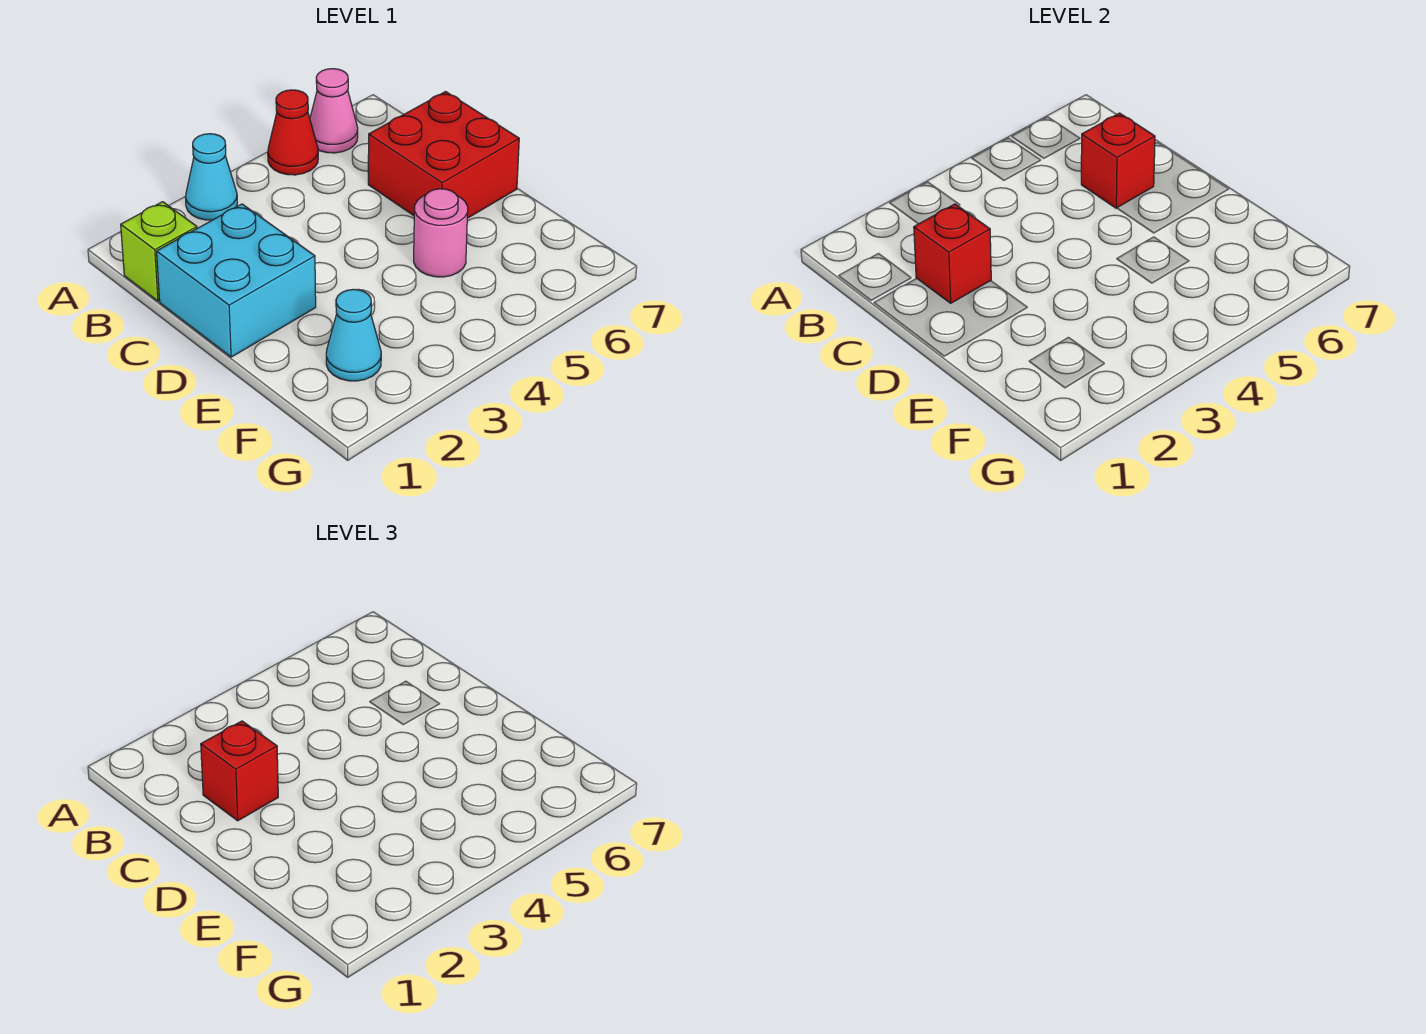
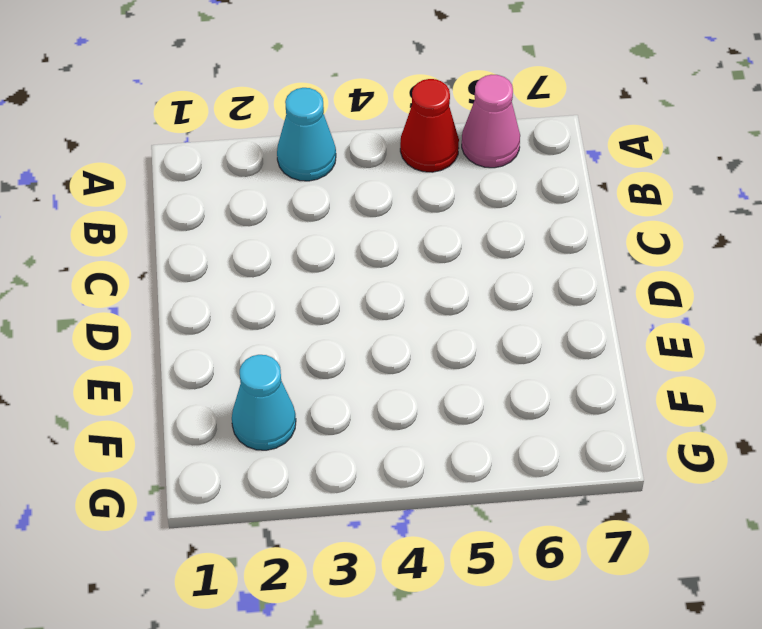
none -> lime 1x1 brick [121,202,197,301]
none -> cyan 2x2 brick [157,204,316,357]

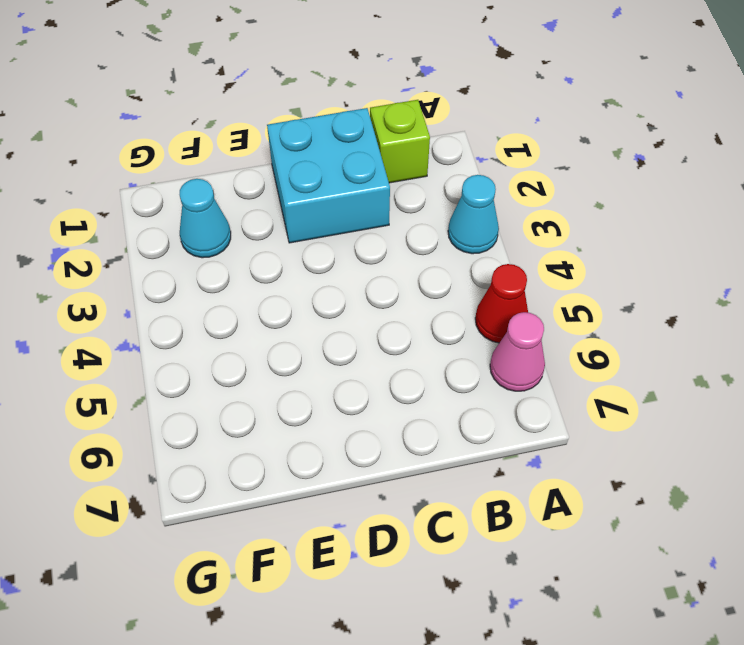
none -> red 2x2 brick [368,92,519,218]
none -> pink 1x1 round brick [414,189,468,277]

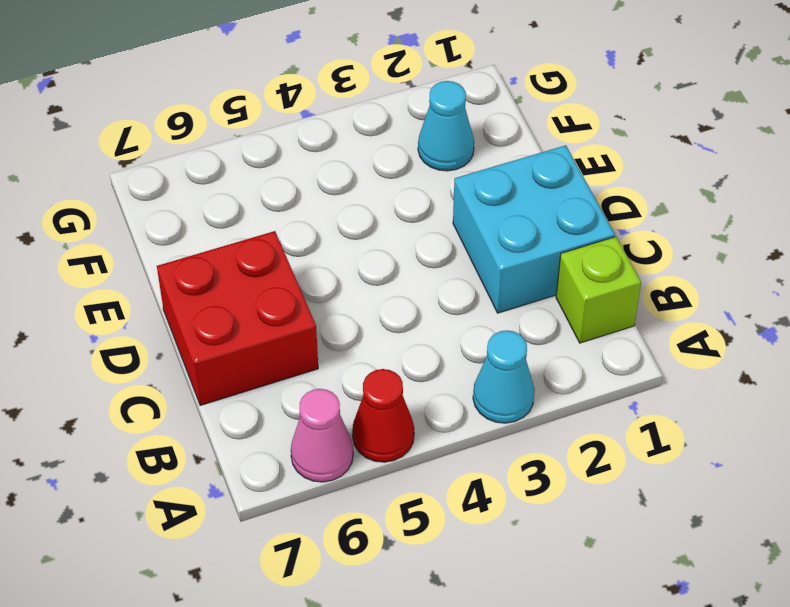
none -> pink 1x1 round brick [414,189,468,277]
none -> red 1x1 brick [914,204,991,303]

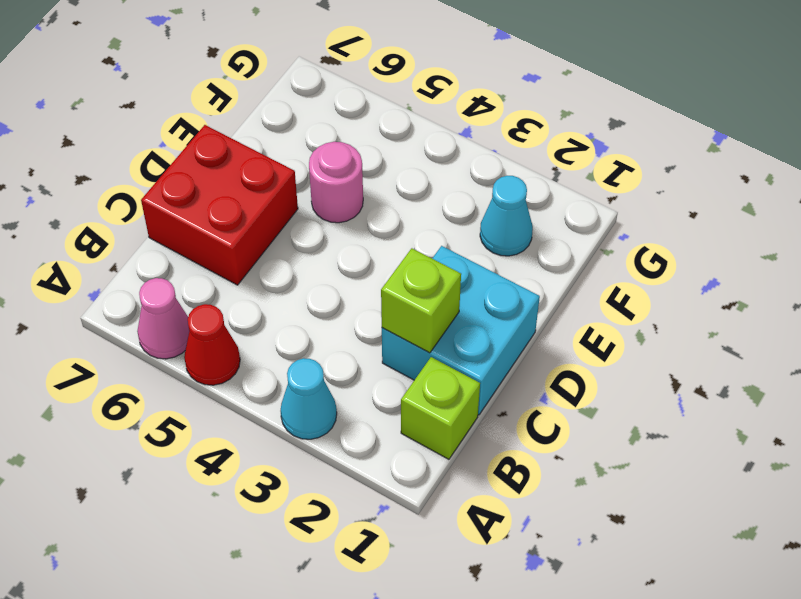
lime 1x1 brick [381,248,461,353] -> red 1x1 brick [914,204,991,303]
none -> red 1x1 brick [1081,113,1155,208]
none -> red 1x1 brick [201,721,278,821]

